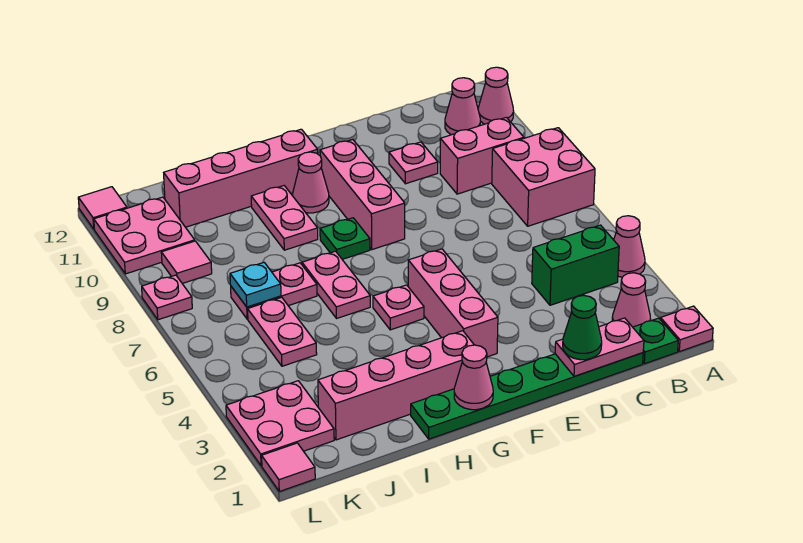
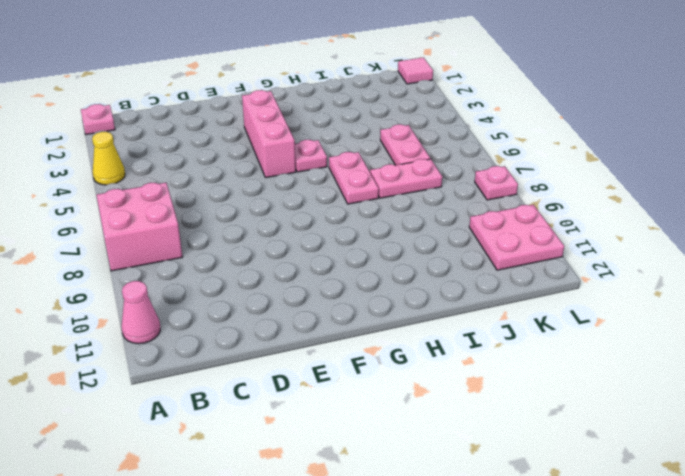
yellow 1x1 cone [92,132,125,185] -> pink 1x1 cone [614,216,645,277]
none -> green 1x1 plate [633,318,678,364]
none -> pink 1x1 cone [612,273,650,327]
none -> green 1x2 brick [532,225,619,305]
none -> pink 1x2 brick [440,117,524,194]

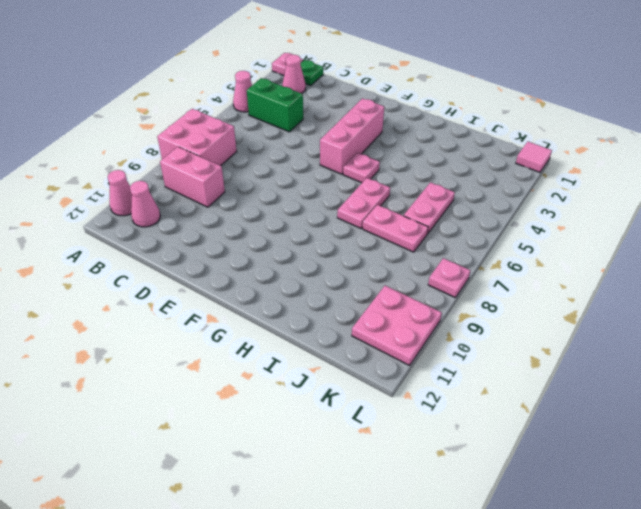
none -> green 1x6 plate [411,353,643,439]
none -> pink 1x1 plate [389,142,438,184]
none -> pink 1x3 brick [320,140,405,250]
none -> pink 1x4 brick [318,331,474,440]

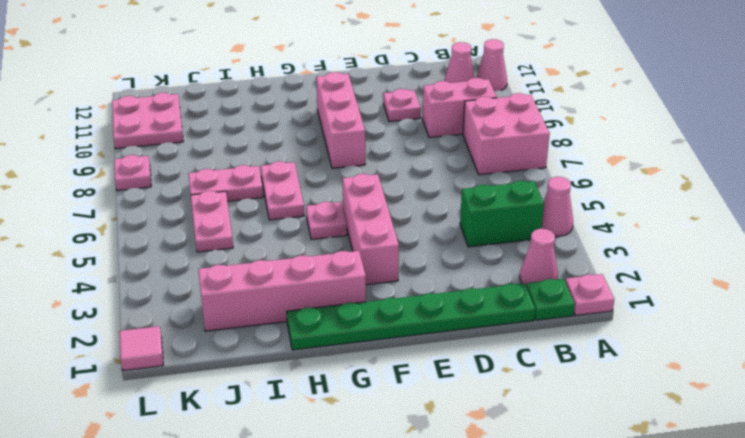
none -> green 1x1 plate [320,218,370,259]
none -> pink 1x1 cone [293,152,329,213]
none -> pink 1x4 brick [164,129,318,227]
none -> pink 1x2 plate [251,186,318,250]

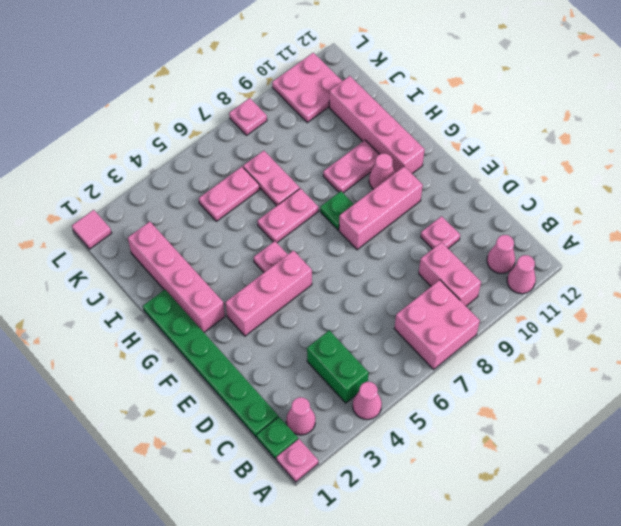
none -> pink 2x2 plate [226,381,334,466]
none -> pink 1x1 tile [161,241,212,283]
none -> pink 1x1 tile [78,187,127,229]
none -> pink 1x2 plate [555,318,644,376]

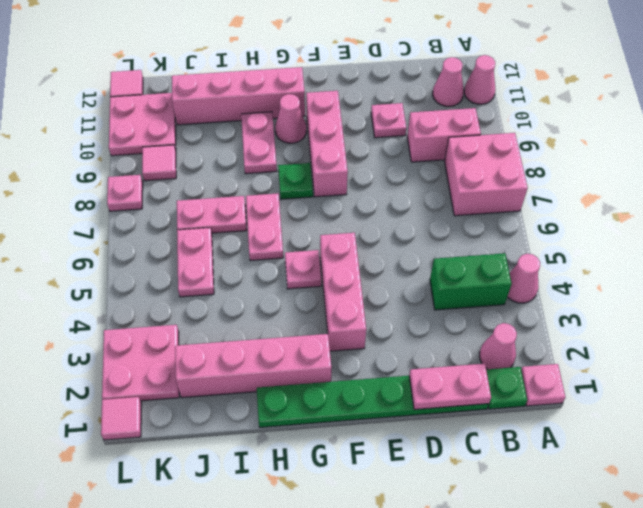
none -> pink 1x1 cone [454,345,493,410]
none -> cyan 1x1 plate [230,263,281,307]
none -> green 1x1 cone [563,296,602,360]

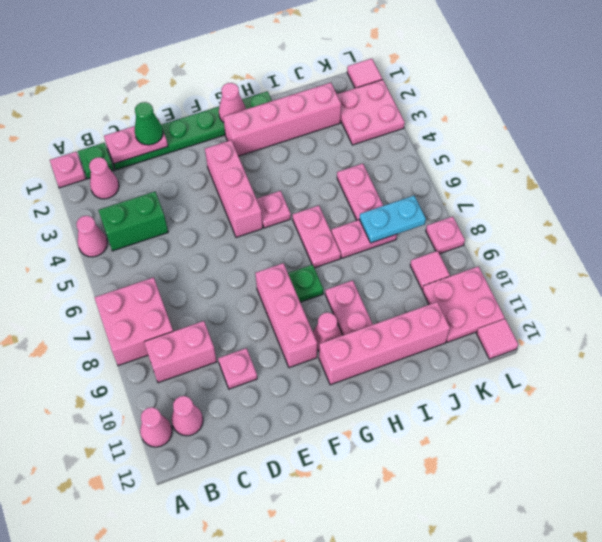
cyan 1x2 plate [359,196,426,243] -> cyan 1x1 plate [230,263,281,307]

